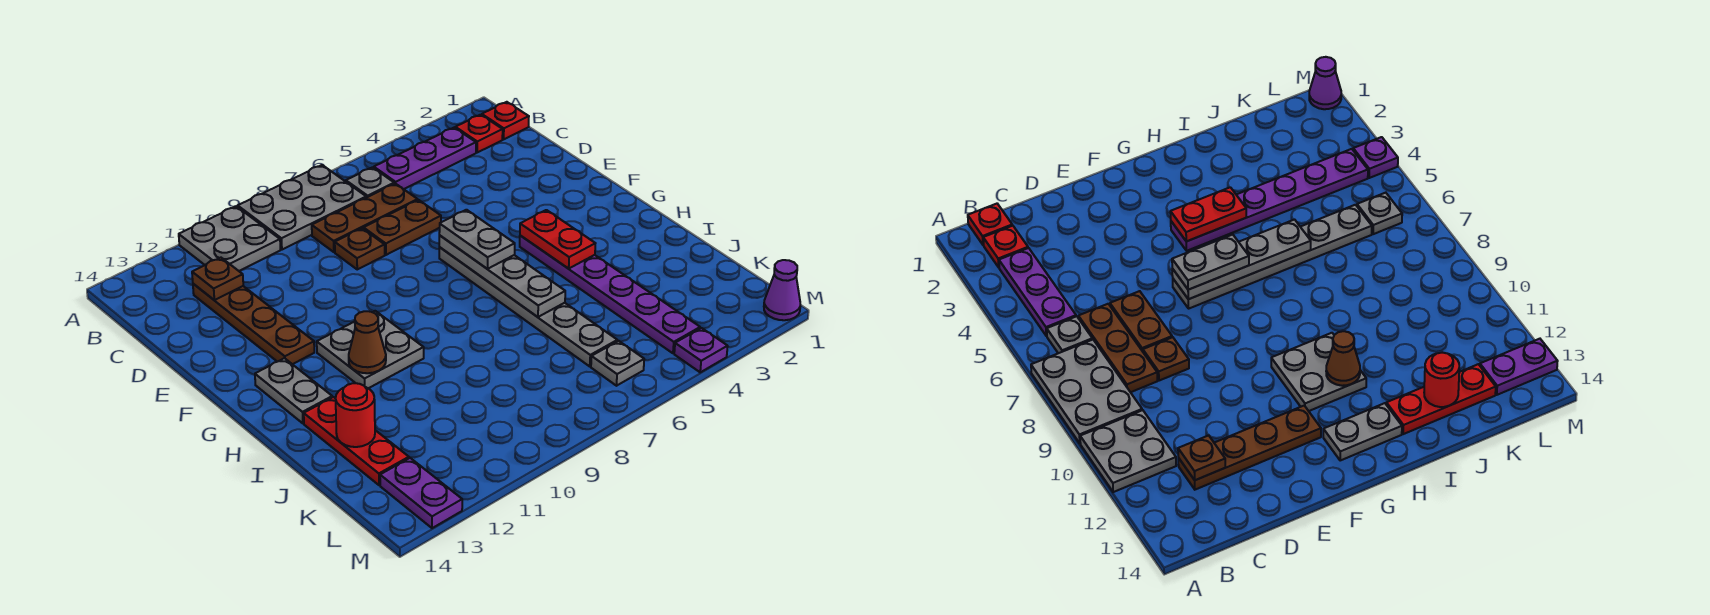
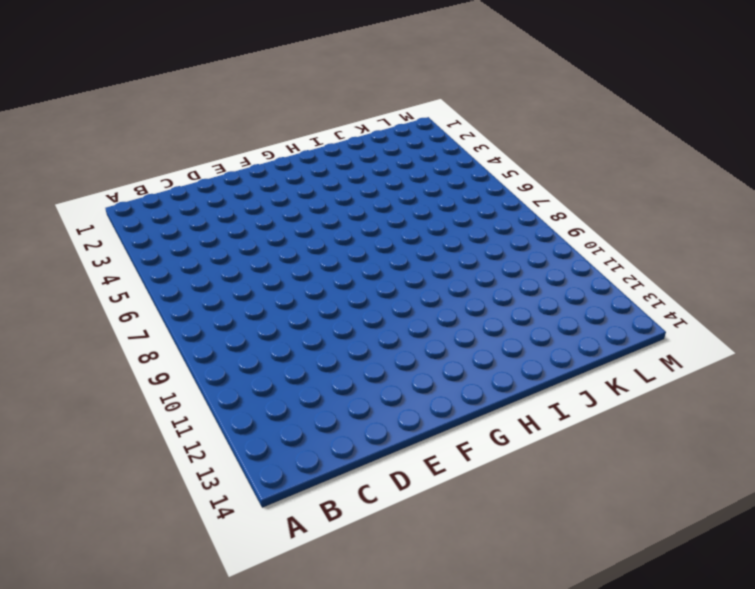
none -> grey 2x3 plate [238,165,366,250]
none -> grey 2x2 plate [179,206,281,271]
none -> red 1x1 plate [482,102,529,139]

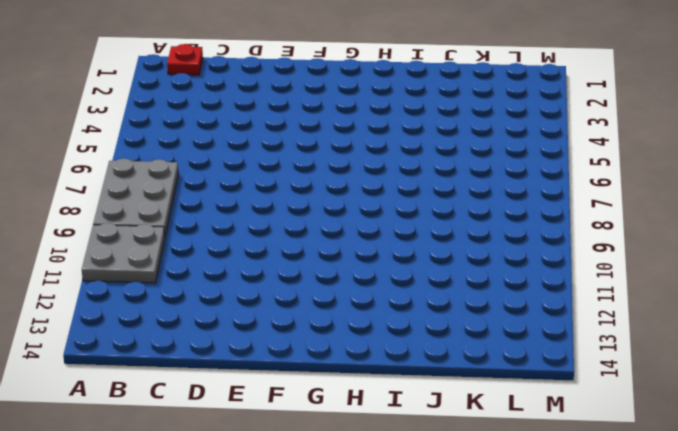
none -> red 1x1 plate [455,115,503,152]
none -> purple 1x3 plate [374,128,476,189]
none -> grey 1x1 plate [346,167,394,198]

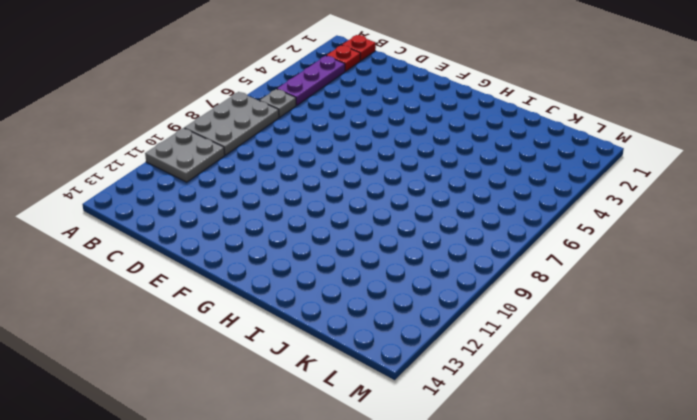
none -> brown 1x3 plate [312,183,418,252]
none -> brown 1x4 plate [193,284,314,364]
none -> brown 1x2 plate [364,200,441,255]

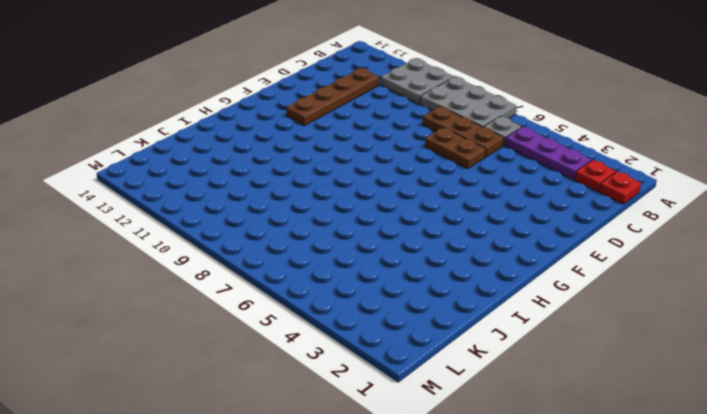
none -> brown 1x1 plate [335,228,385,269]
none -> grey 1x6 plate [439,247,617,366]
none -> purple 1x6 plate [520,235,700,353]

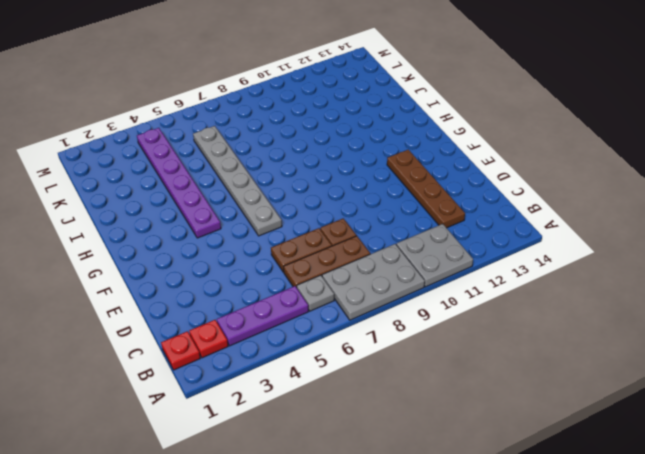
none -> grey 2x2 plate [317,311,424,388]
none -> grey 1x2 plate [255,358,332,423]
none -> red 1x3 plate [304,397,409,485]

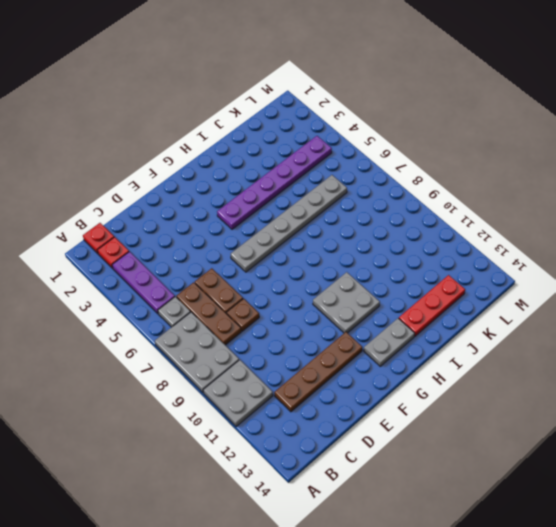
none -> grey 1x1 plate [591,341,644,386]
none -> purple 1x2 plate [380,458,462,528]
none -> purple 1x1 cone [764,260,800,320]

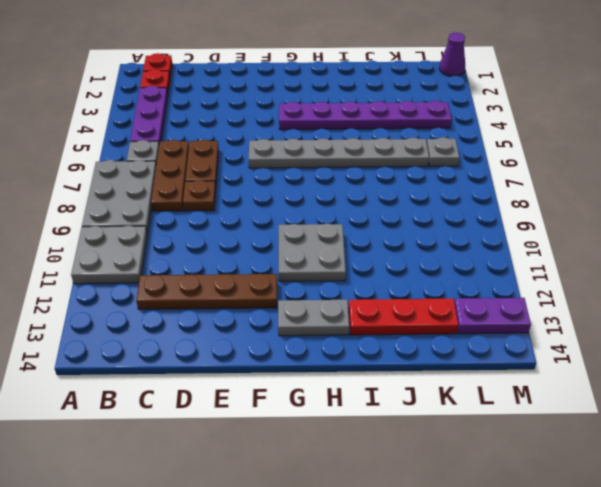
none -> purple 1x1 plate [674,328,728,372]
none -> brown 1x1 plate [192,258,243,300]
none -> grey 1x4 plate [439,236,565,317]

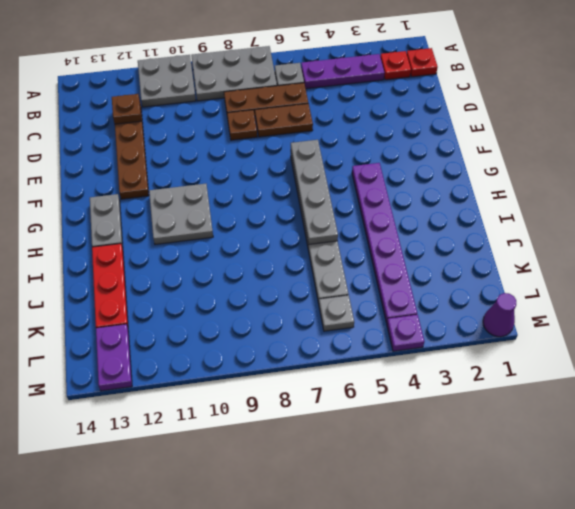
none -> red 1x2 plate [520,210,595,269]
none -> brown 1x1 cone [349,311,386,373]
none -> red 1x1 round brick [336,383,375,447]

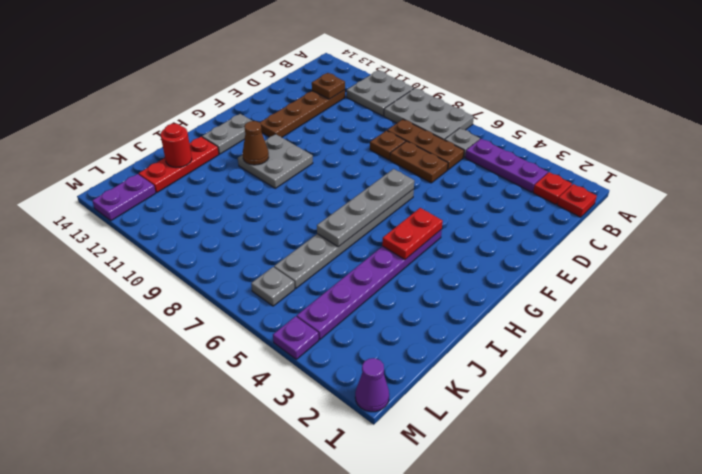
none -> grey 1x2 plate [439,210,515,269]

